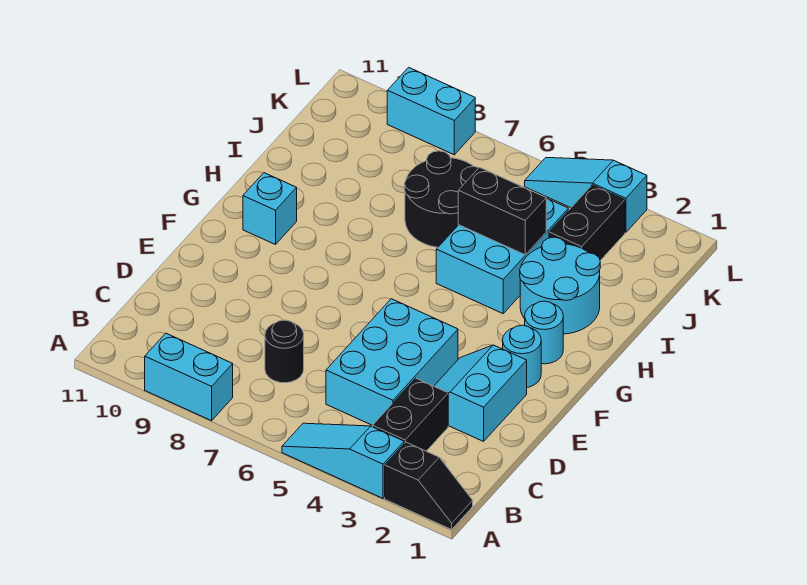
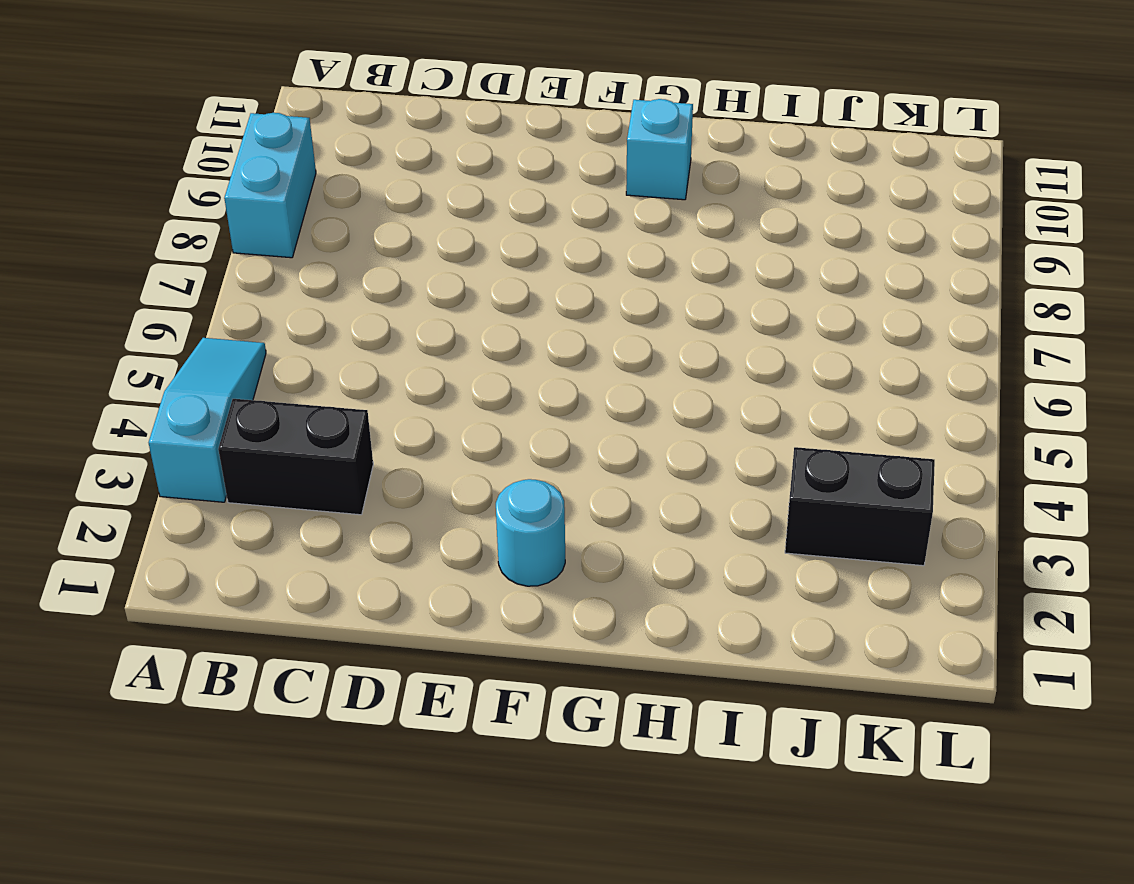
none -> black 1x2 slope [385,442,473,530]
none -> cyan 2x3 brick [326,299,458,425]
none -> black 1x1 round brick [265,320,304,383]

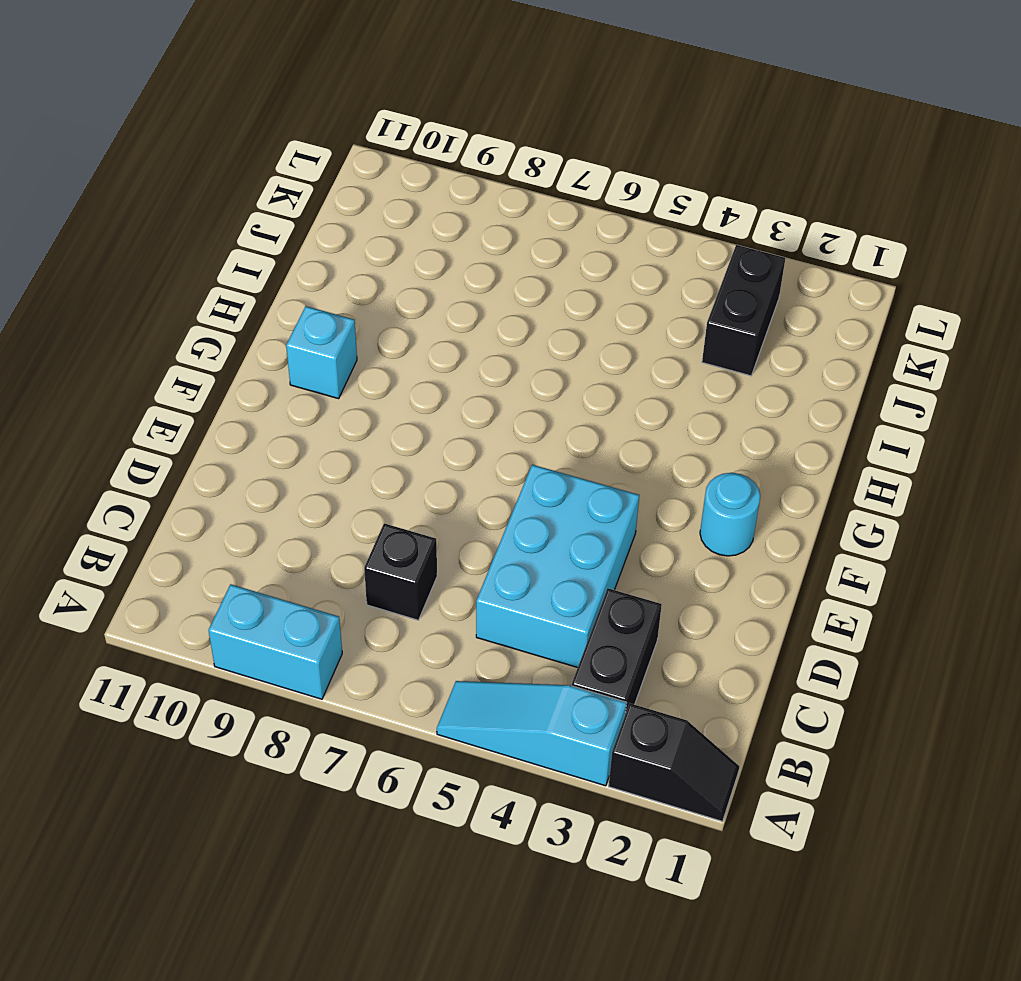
black 1x1 brick [364,523,437,620] -> black 1x1 round brick [265,320,304,383]
none -> cyan 2x2 slope [434,345,527,441]
none -> cyan 1x1 round brick [525,301,563,364]
none -> cyan 2x2 round brick [520,237,600,334]

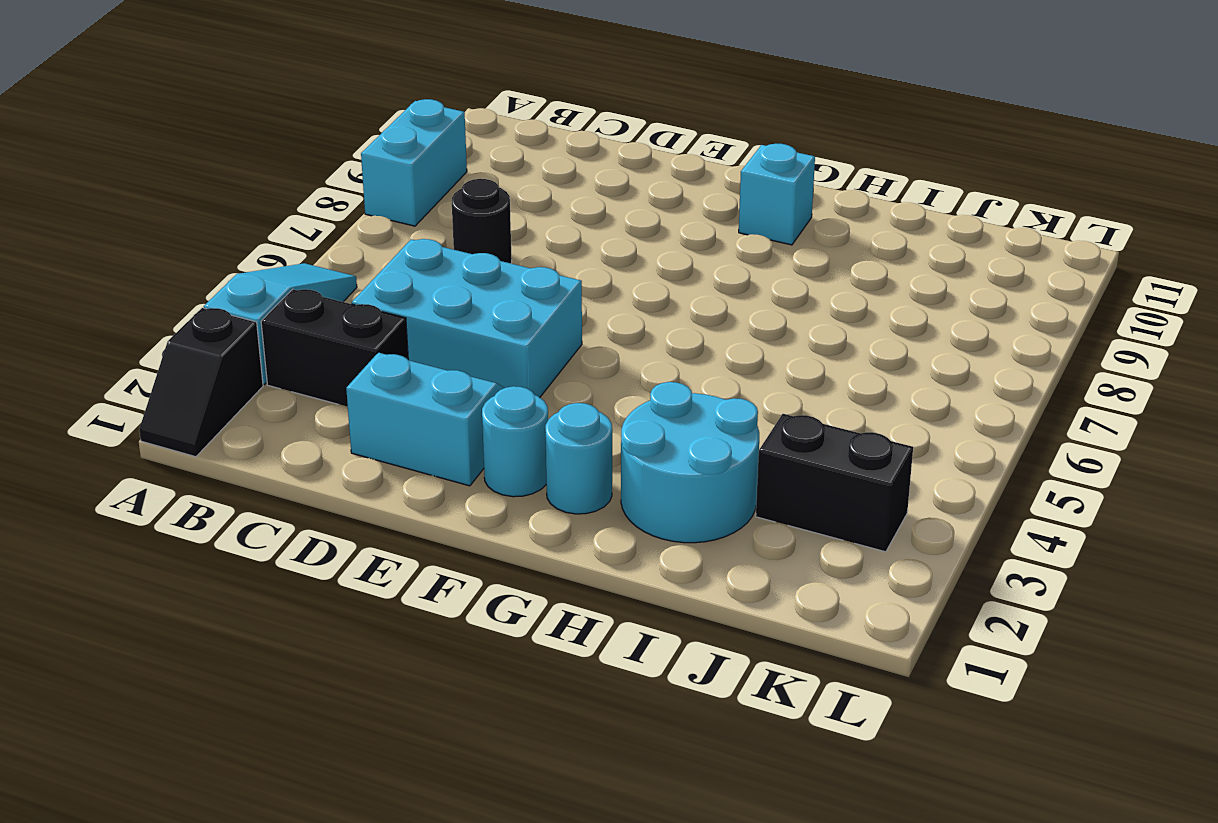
none -> cyan 2x3 brick [436,198,568,314]
none -> black 2x2 round brick [404,151,478,247]
none -> cyan 1x3 slope [525,158,647,233]

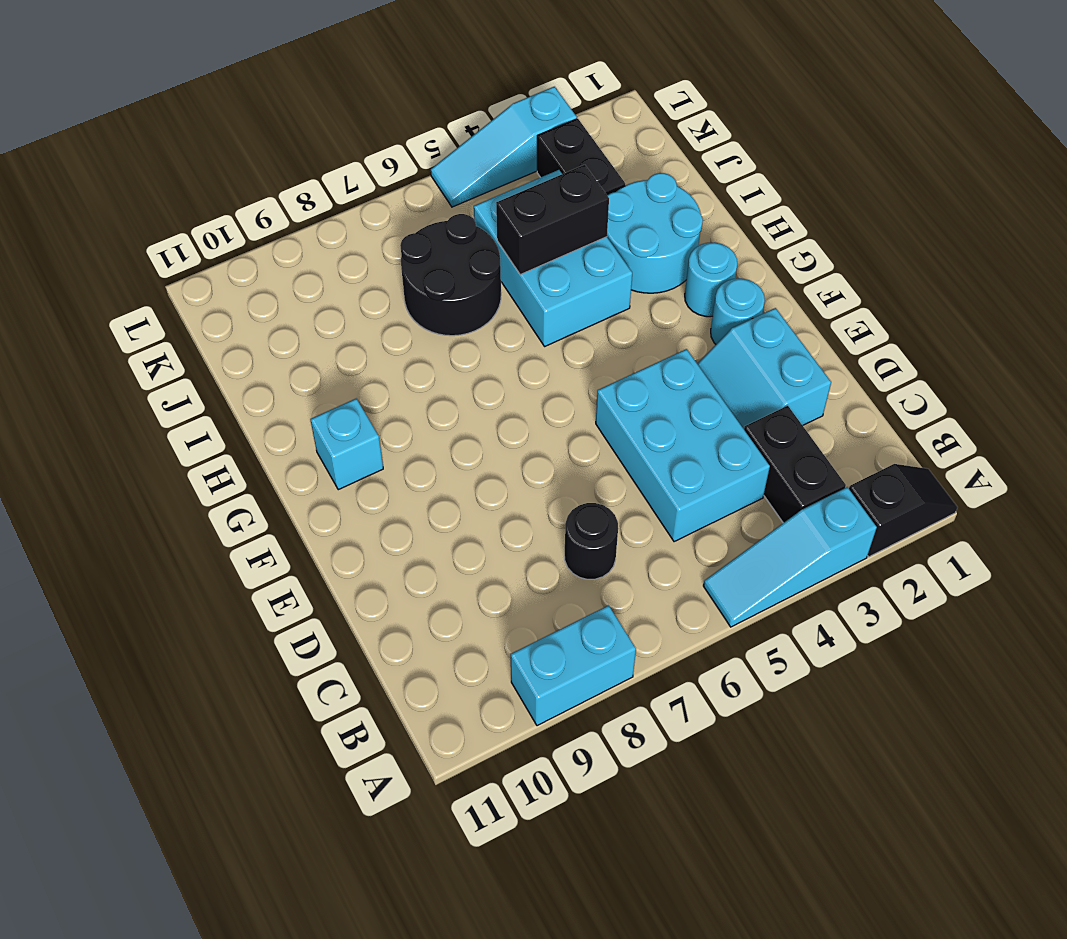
none -> cyan 1x2 brick [387,67,475,155]

